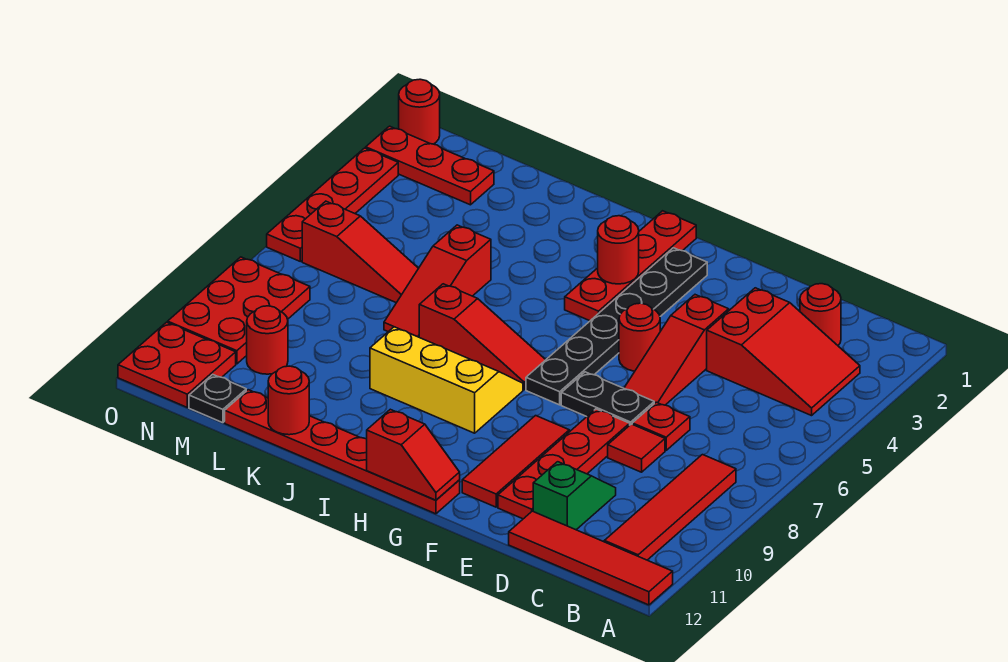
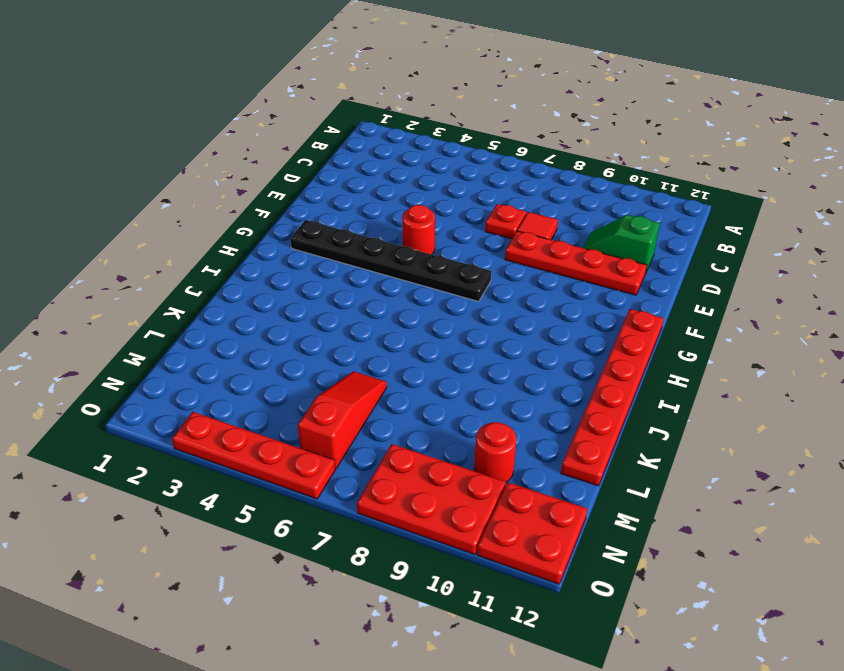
none -> red 1x4 tile [509,511,673,605]
none -> red 2x3 slope [707,288,860,416]
none -> red 1x4 tile [604,455,736,560]

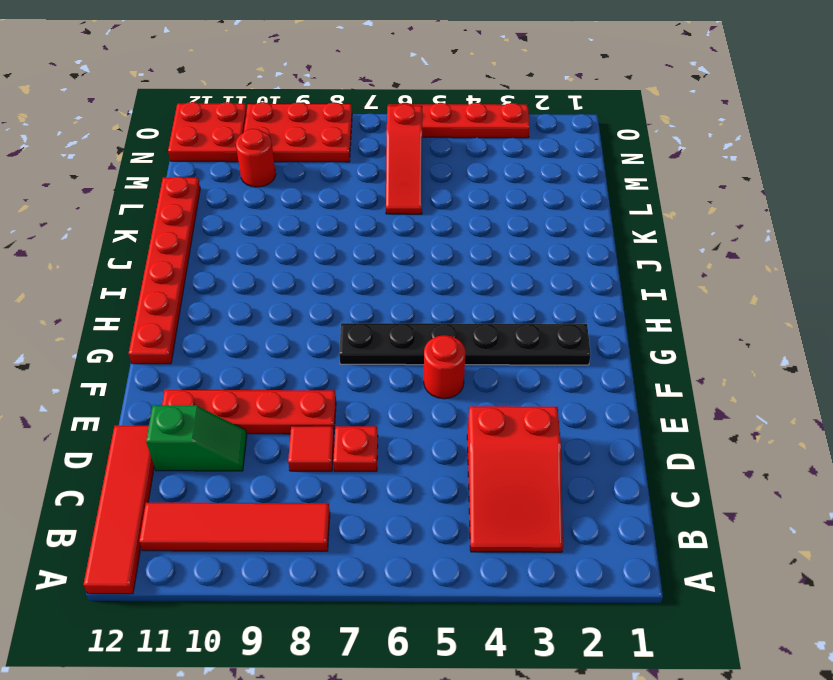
none -> red 1x1 round brick [800,284,841,345]
none -> red 1x3 slope [624,295,729,405]
none -> black 1x2 plate [561,372,654,425]

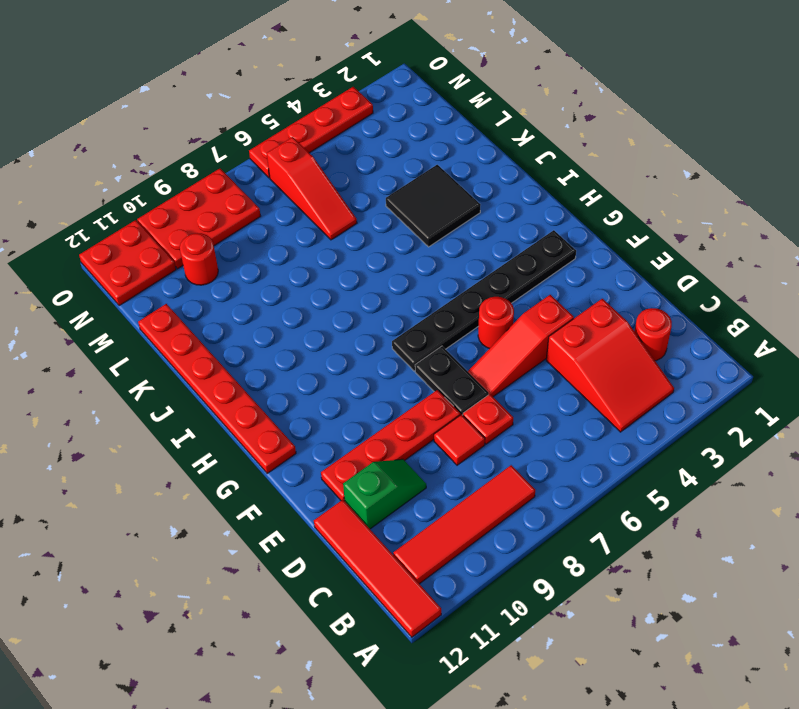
black 2x2 tile [386,165,480,247] -> none
none -> red 1x3 tile [462,416,569,507]
none -> red 1x4 plate [565,211,696,321]
none -> red 1x3 slope [419,284,545,390]

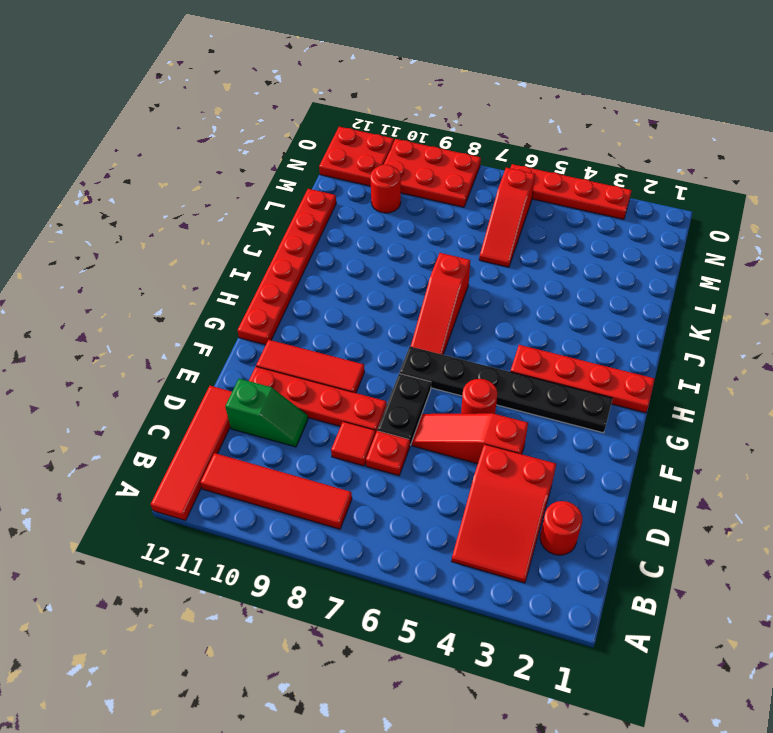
none -> yellow 2x3 slope [370,327,523,433]
none -> red 1x3 slope [384,225,491,337]
none -> red 1x3 plate [366,126,494,205]

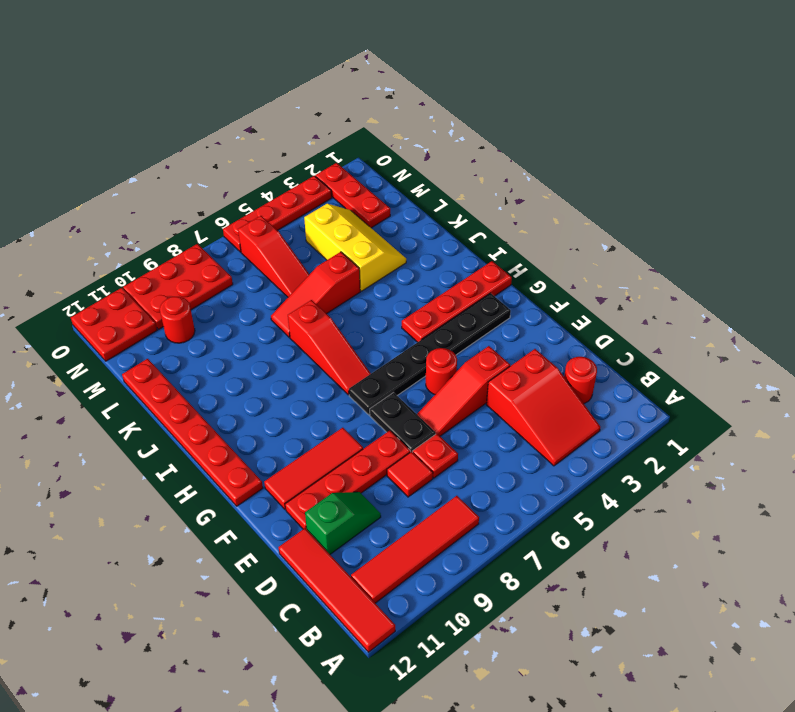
yellow 2x3 slope [304,204,406,291] -> yellow 2x3 slope moved to [370,327,523,433]
none -> black 1x1 plate [189,375,246,423]
none -> red 1x1 round brick [399,79,440,144]
none -> red 1x2 slope [367,409,460,500]

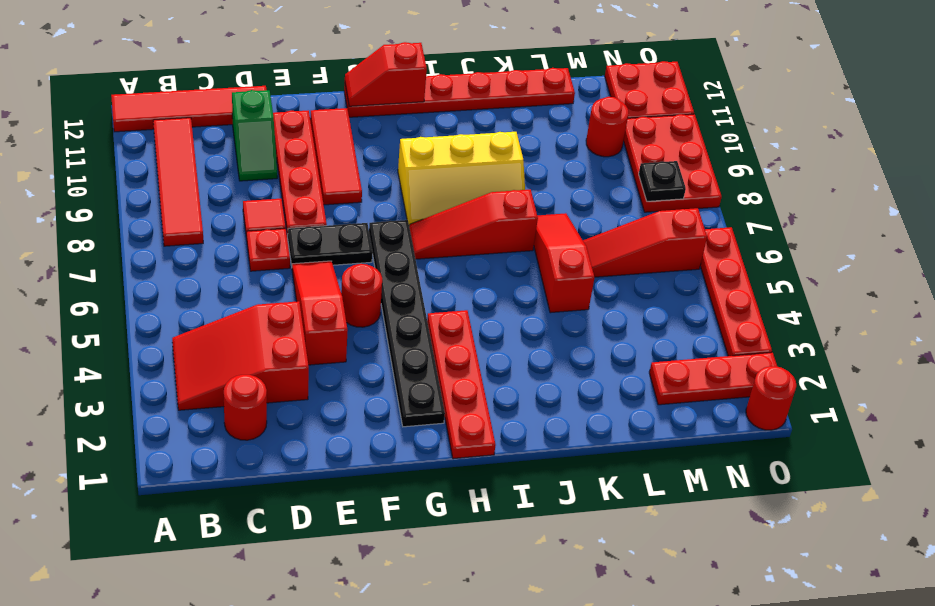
black 1x1 plate [639,161,686,201] -> black 1x1 plate moved to [189,375,246,423]
none -> red 1x1 round brick [598,216,639,284]
none -> red 1x1 round brick [268,366,309,435]

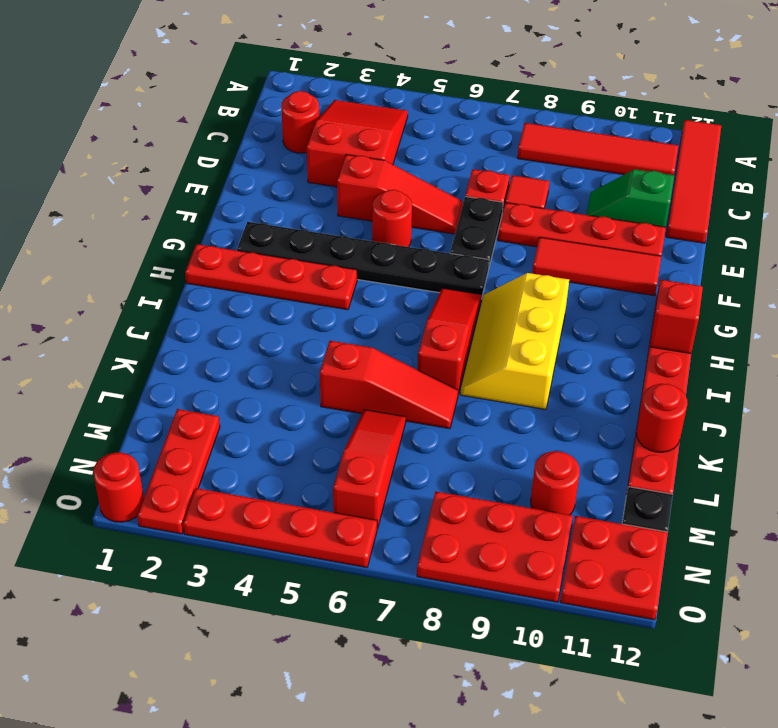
none -> red 1x1 round brick [598,216,639,284]

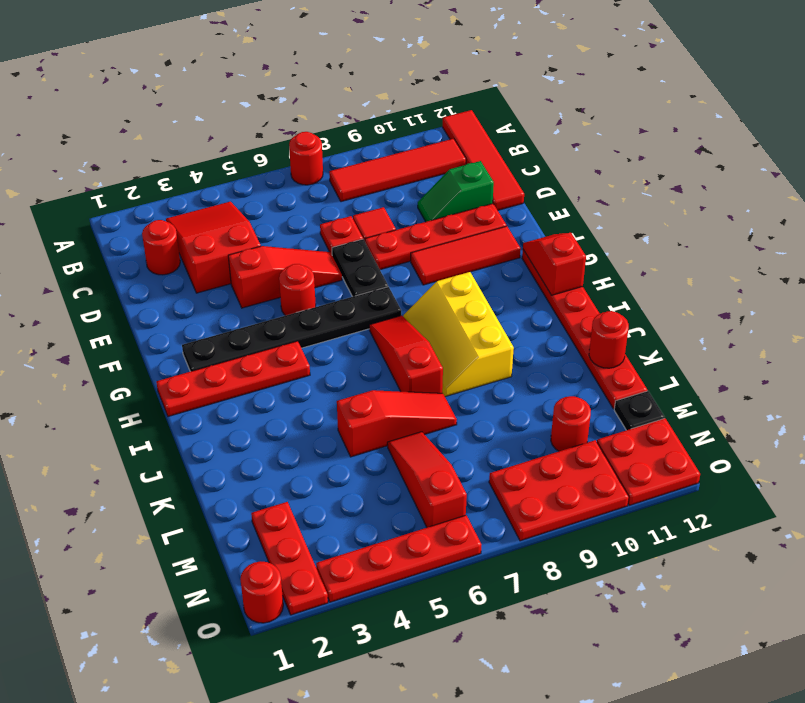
red 1x1 round brick [289,132,323,185] -> red 1x1 round brick moved to [598,216,639,284]

